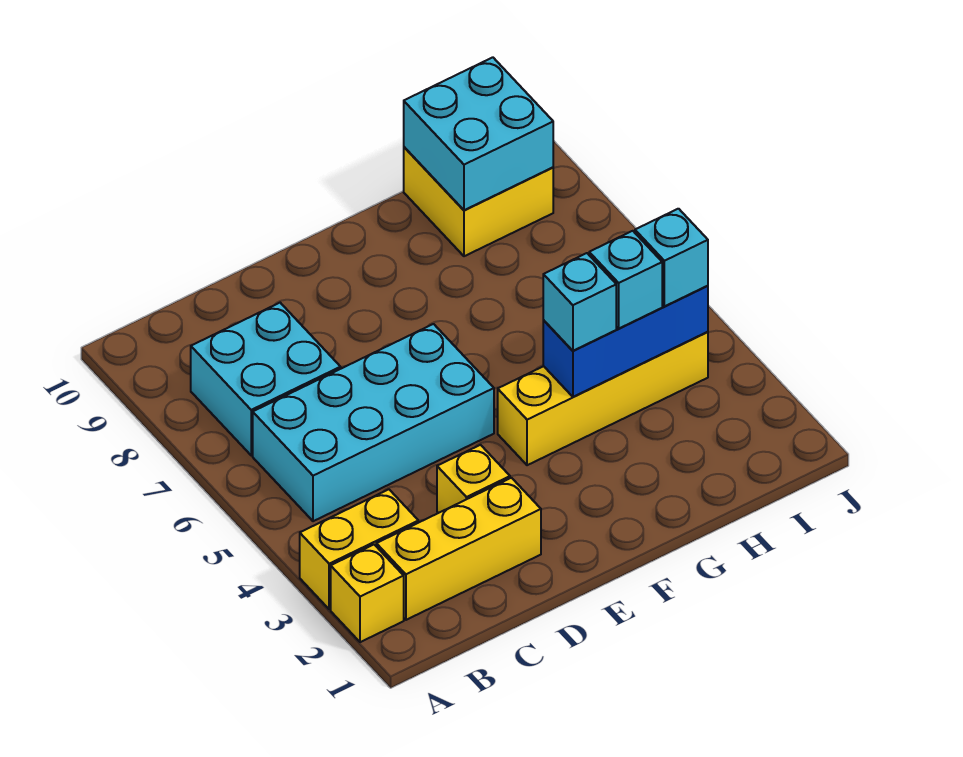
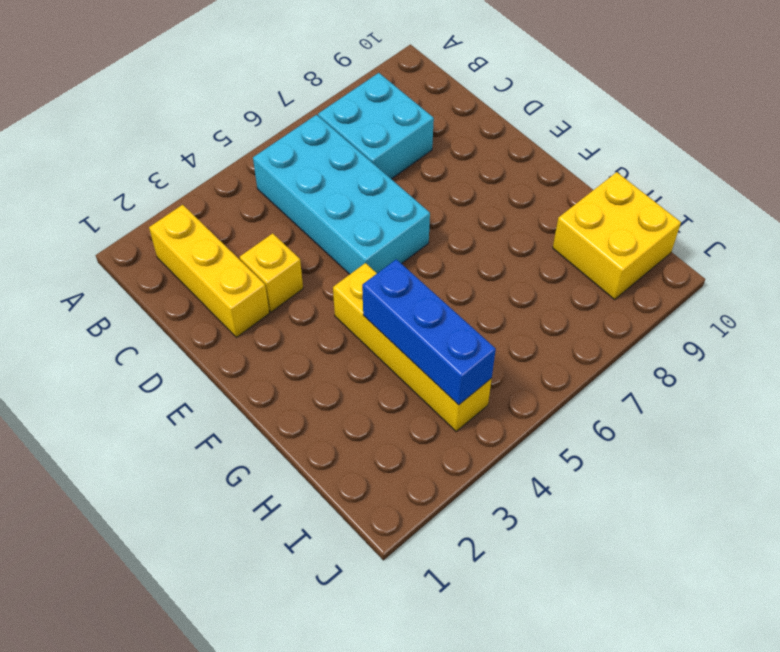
none -> yellow 1x1 brick [331,545,404,642]
none -> yellow 1x2 brick [300,489,418,609]
none -> cyan 2x2 brick [404,57,553,210]

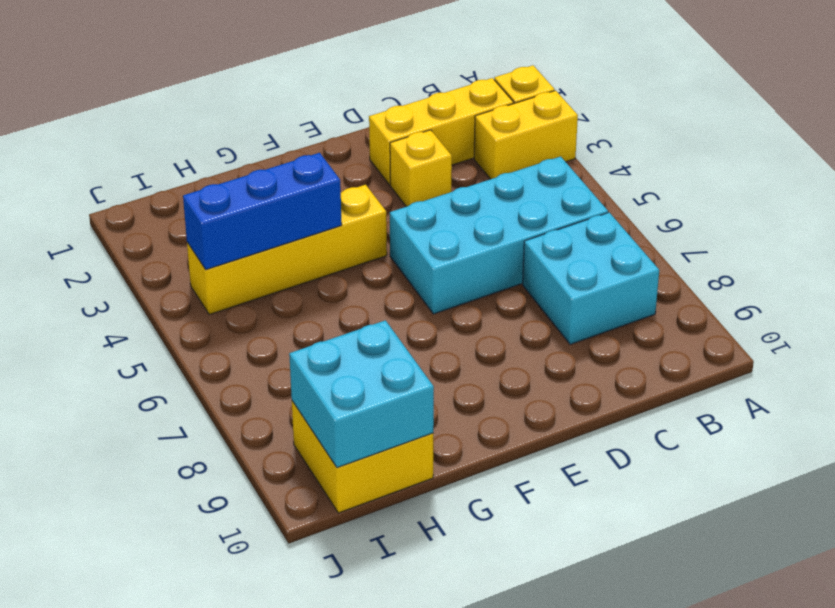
none -> cyan 1x1 brick [543,253,616,351]
none -> cyan 1x1 brick [589,231,662,328]
none -> cyan 1x1 brick [635,209,708,306]

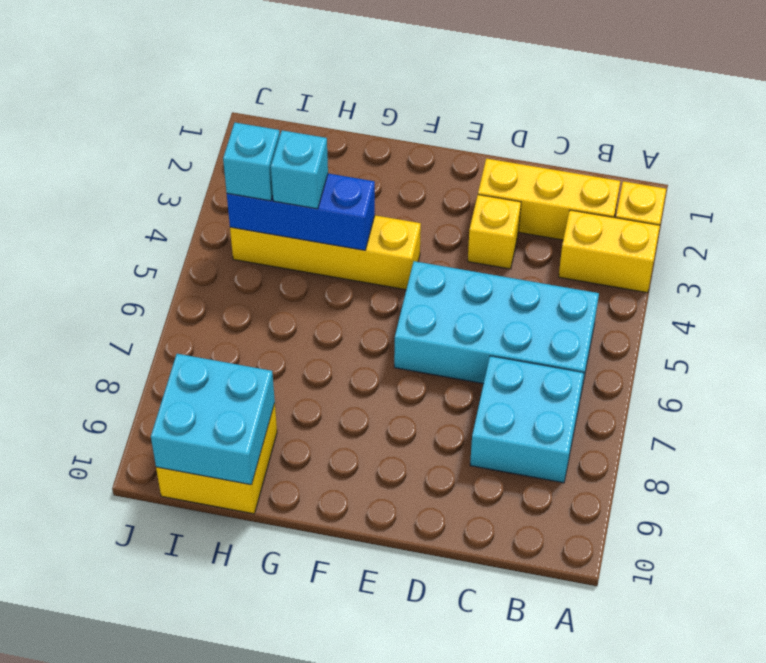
none -> cyan 1x1 brick [543,253,616,351]

